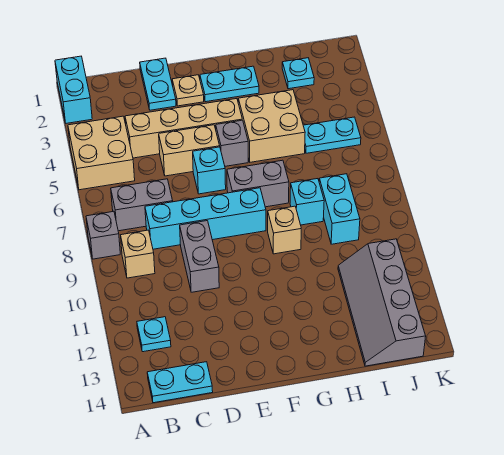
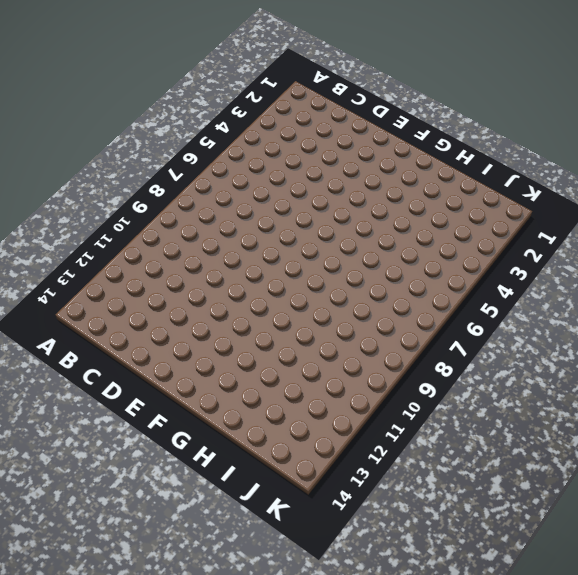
none -> cyan 1x2 brick [55,56,92,123]
none -> tan 2x2 brick [68,116,135,190]
none -> grey 1x1 brick [86,211,120,259]

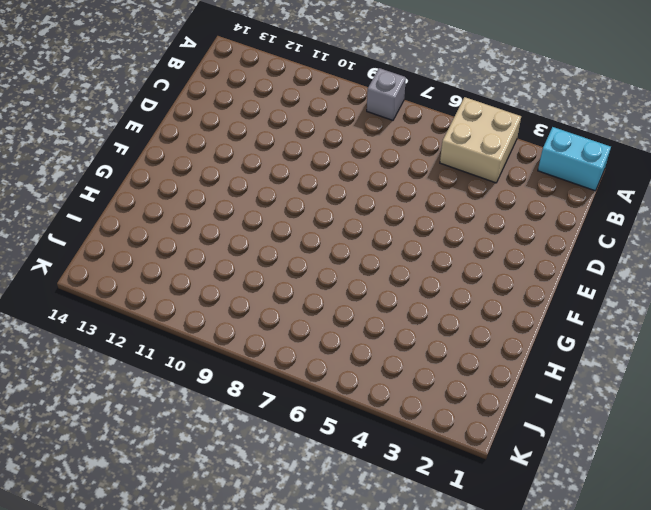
none -> grey 1x2 brick [111,179,173,231]
none -> tan 1x1 brick [121,230,155,278]
none -> cyan 1x1 plate [137,317,171,352]

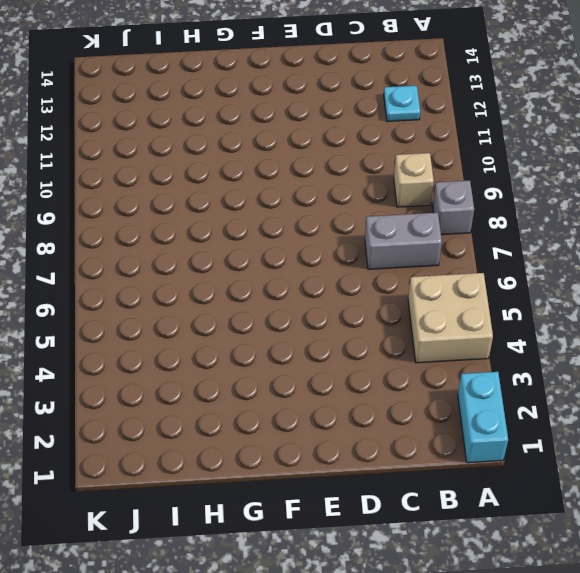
none -> cyan 1x2 plate [147,362,213,403]
none -> tan 1x4 brick [125,99,242,158]
none -> cyan 1x4 brick [145,188,266,249]

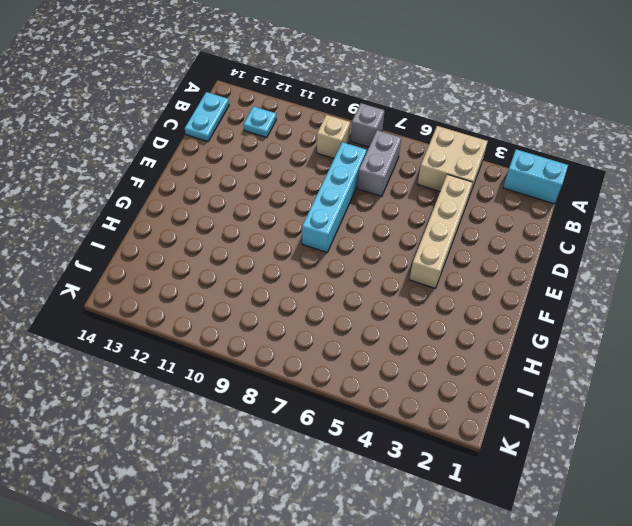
none -> cyan 1x2 plate [140,58,176,110]
none -> tan 1x2 brick [159,125,220,176]
none -> grey 1x2 brick [180,221,219,292]

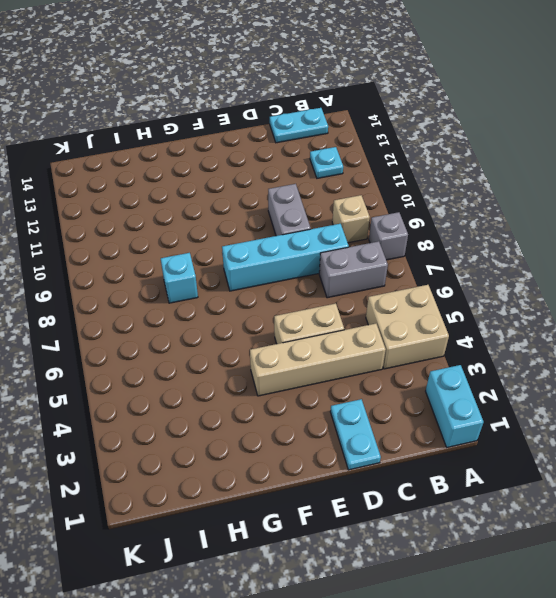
none -> tan 1x1 plate [172,75,204,106]
none -> cyan 1x1 brick [193,147,226,194]
none -> cyan 1x2 plate [200,66,259,102]

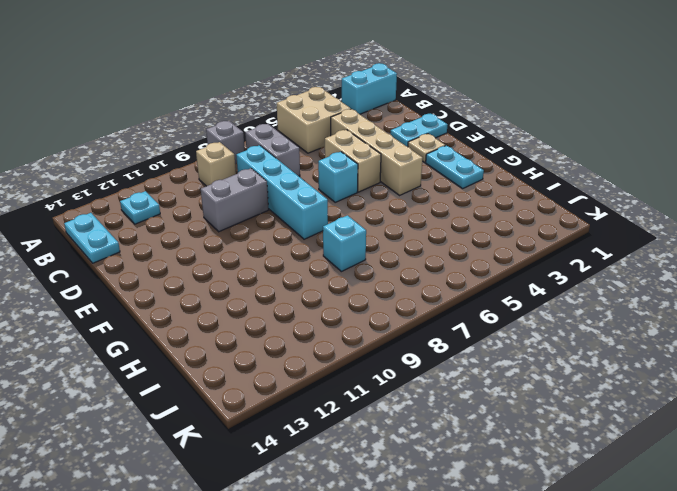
none -> grey 1x1 brick [216,120,248,166]
none -> grey 1x2 brick [227,160,289,207]
none -> tan 2x2 brick [238,90,305,162]

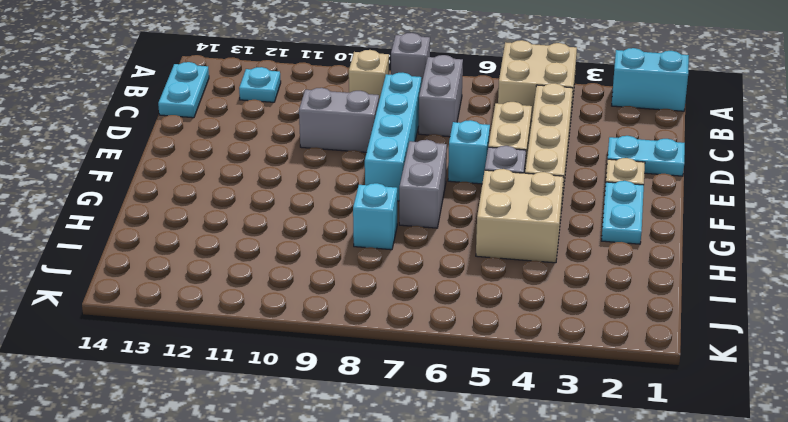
none -> tan 1x1 brick [268,206,301,254]
none -> cyan 1x1 plate [282,58,314,89]
none -> cyan 1x2 plate [303,117,361,153]

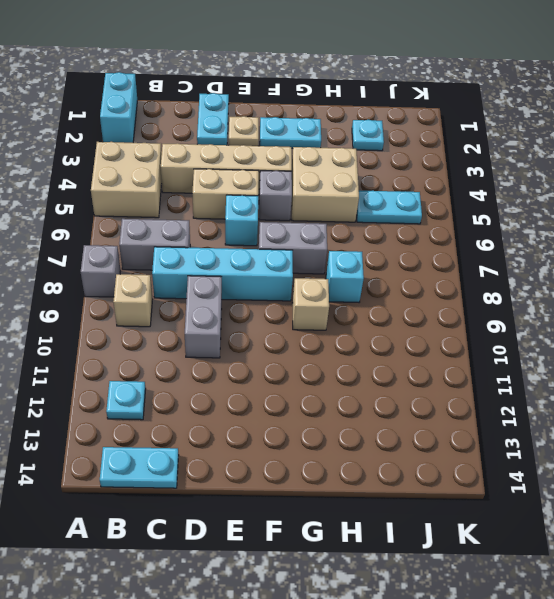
none -> cyan 1x2 brick [319,174,360,244]
none -> grey 2x4 slope [338,239,426,366]

